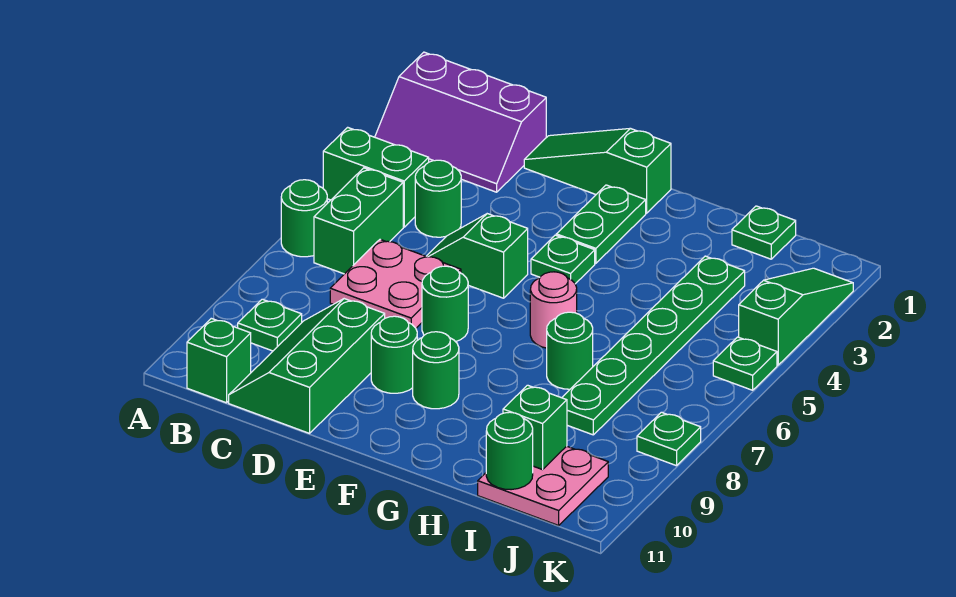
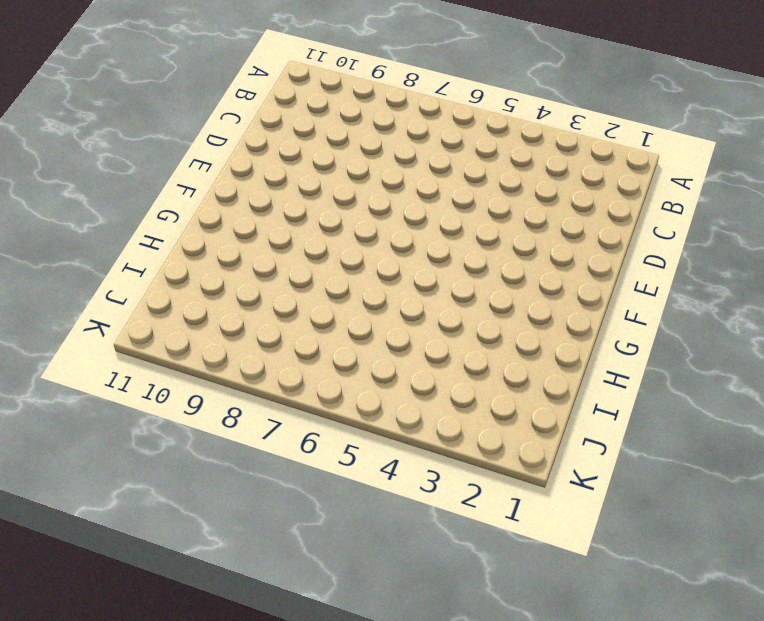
none -> purple 2x3 slope [375,52,546,192]
none -> green 1x2 brick [323,127,429,227]
none -> green 1x1 round brick [281,180,327,257]

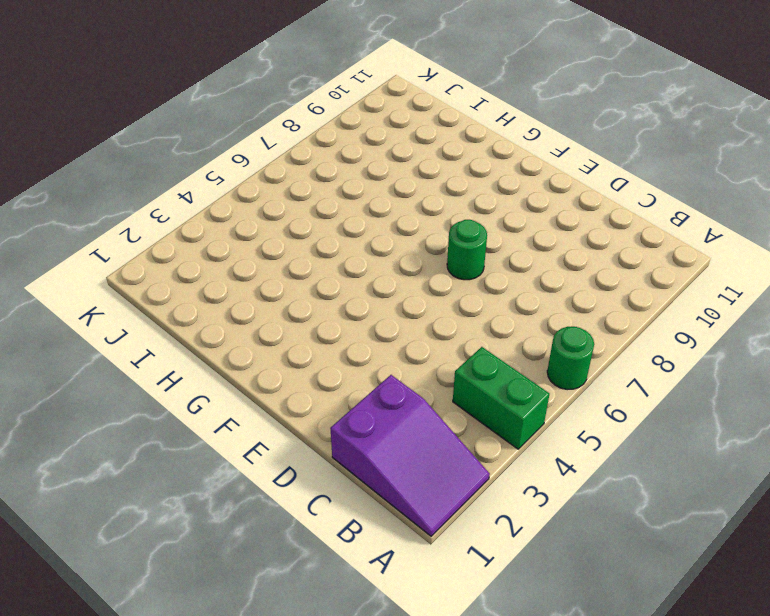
purple 2x3 slope [330,375,490,536] -> purple 2x3 slope turned to [375,52,546,192]
none -> green 1x2 brick [314,168,403,274]
none -> green 1x1 plate [238,299,302,351]
none -> green 1x1 brick [187,318,251,403]

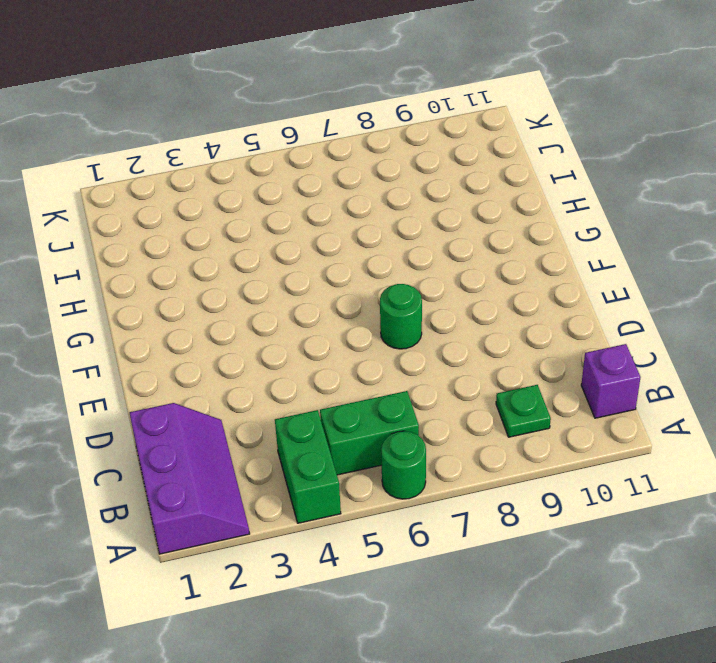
purple 1x1 brick [581,344,641,418] -> green 1x1 brick [187,318,251,403]
none -> green 1x1 round brick [415,160,461,237]
none -> pink 2x2 plate [330,240,461,328]
none -> green 2x3 slope [229,299,385,433]

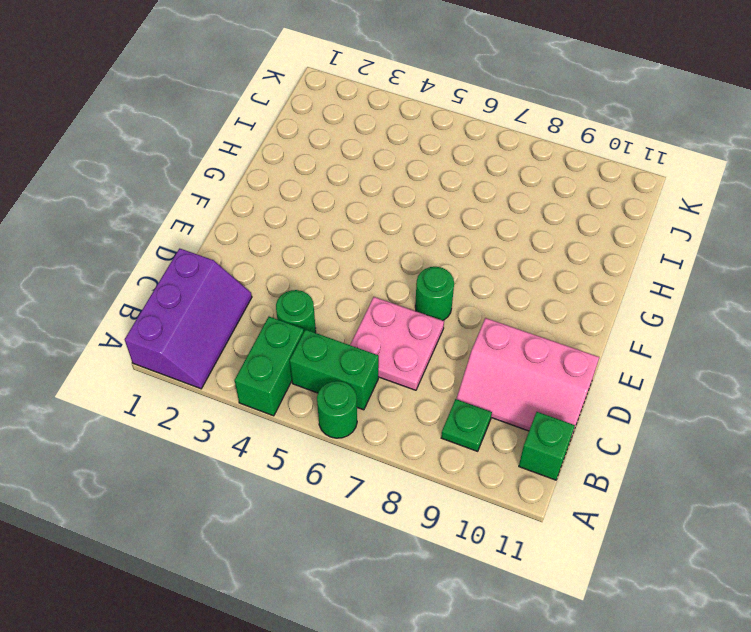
pink 2x3 slope [456,318,599,438] -> green 2x3 slope [229,299,385,433]
none -> green 1x3 slope [524,128,671,213]
none -> green 1x2 slope [426,214,528,298]
none -> green 1x1 round brick [371,316,417,393]

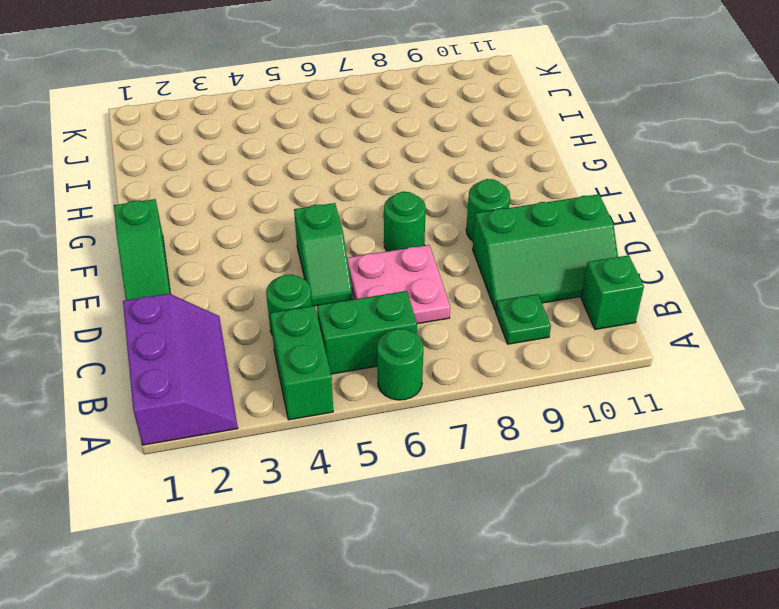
none -> green 1x2 plate [556,185,646,263]
none -> green 1x1 plate [531,235,595,284]
none -> green 1x1 round brick [413,332,459,409]

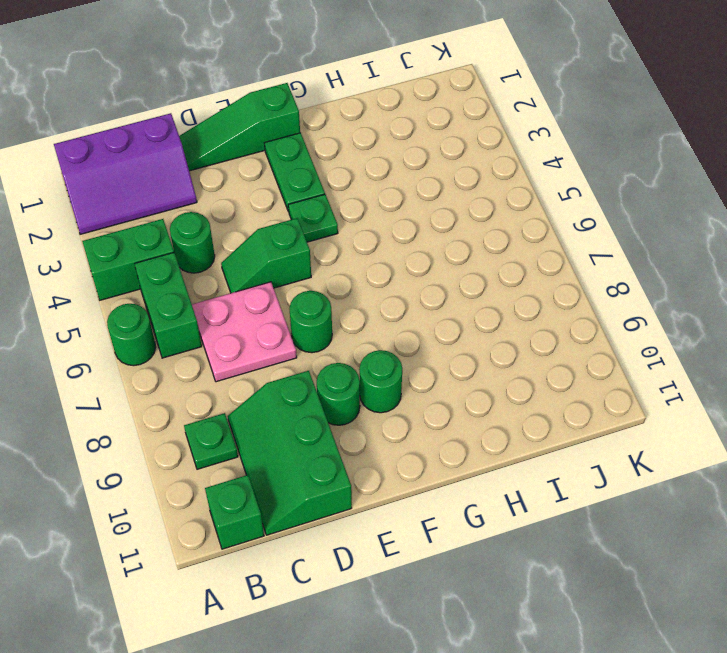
none -> pink 1x1 round brick [530,272,577,348]
none -> green 1x1 round brick [547,312,593,389]
none -> green 1x1 plate [732,206,796,259]

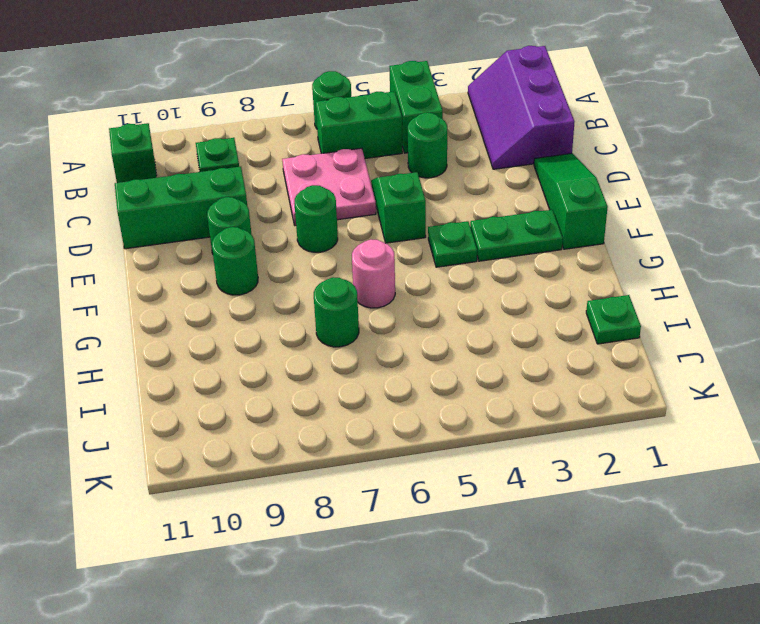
none -> green 1x6 plate [562,256,745,435]
none -> pink 2x2 plate [478,446,608,525]
none -> green 1x3 slope [739,268,853,365]

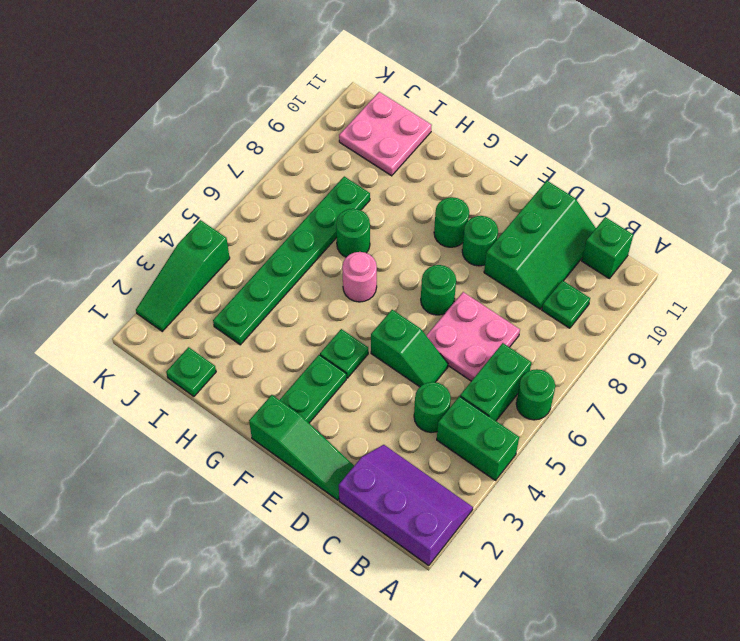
none -> green 1x1 plate [713,337,777,390]
none -> green 1x1 plate [637,412,701,466]
none -> green 1x1 brick [503,385,567,470]

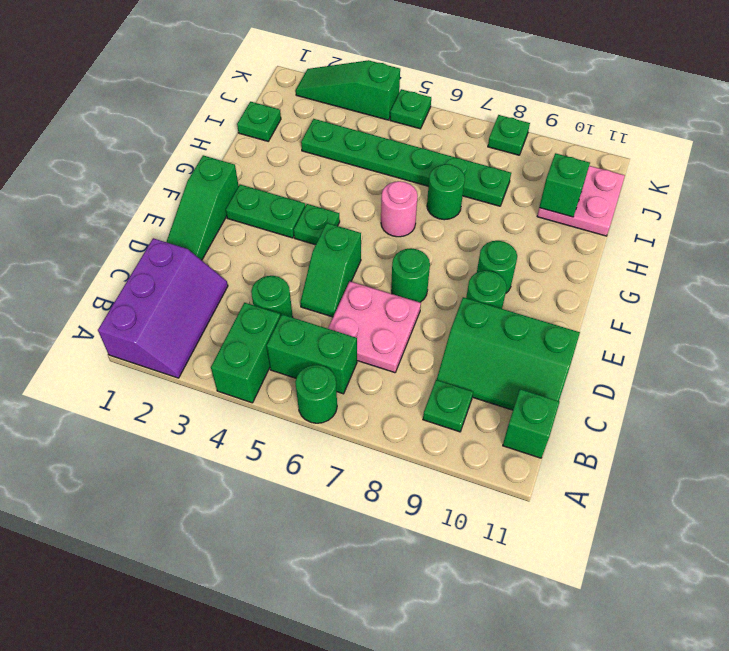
none -> green 1x1 round brick [486,412,533,490]

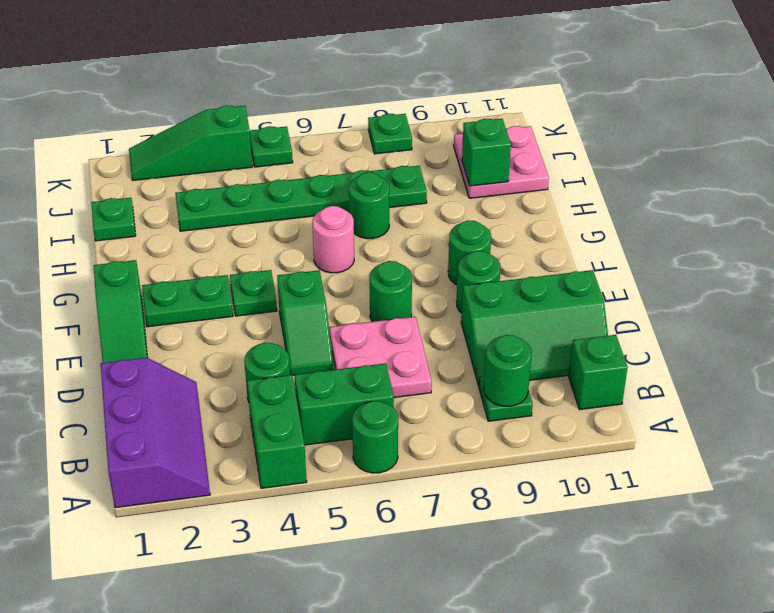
green 1x1 round brick [484,335,532,406] -> green 1x1 round brick moved to [486,412,533,490]

